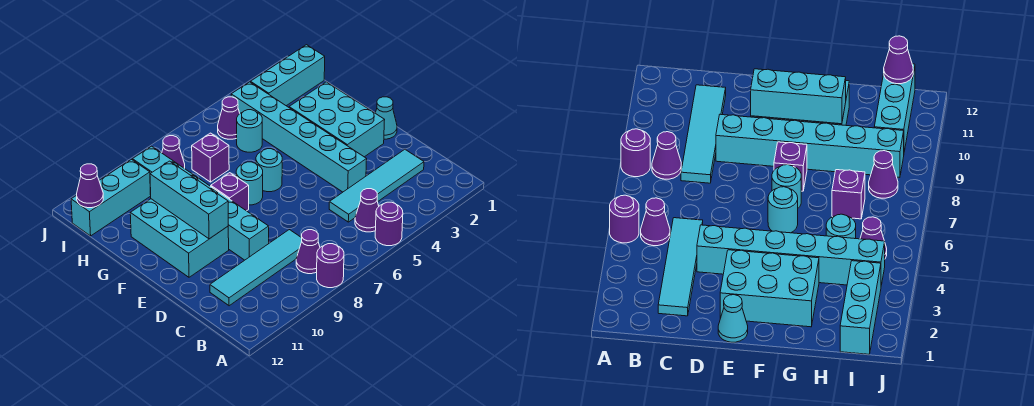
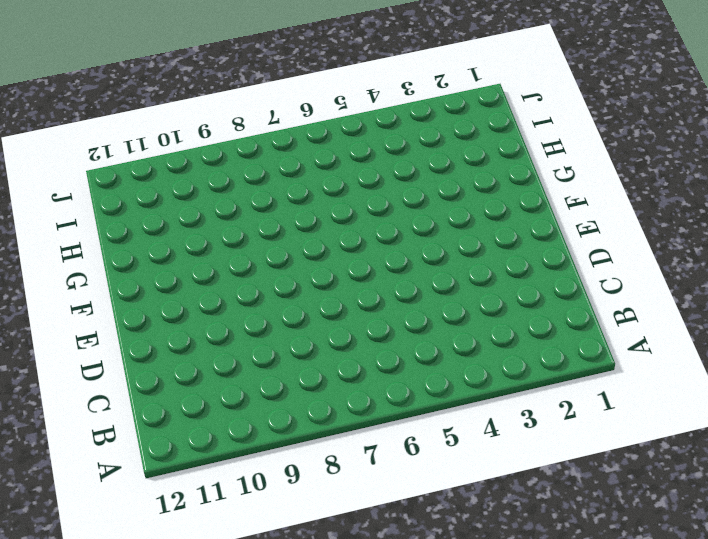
none -> purple 1x1 round brick [375,202,403,246]
none -> purple 1x1 round brick [317,244,344,288]
none -> purple 1x1 cone [355,189,379,232]

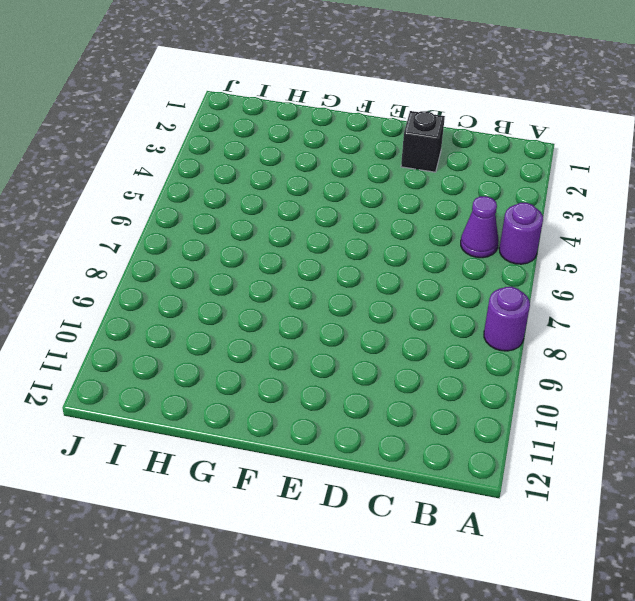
black 1x1 brick [401,111,445,172] -> none
none -> purple 1x1 cone [296,230,320,274]
none -> cyan 1x4 tile [329,150,424,222]
none -> cyan 1x4 tile [210,230,302,306]

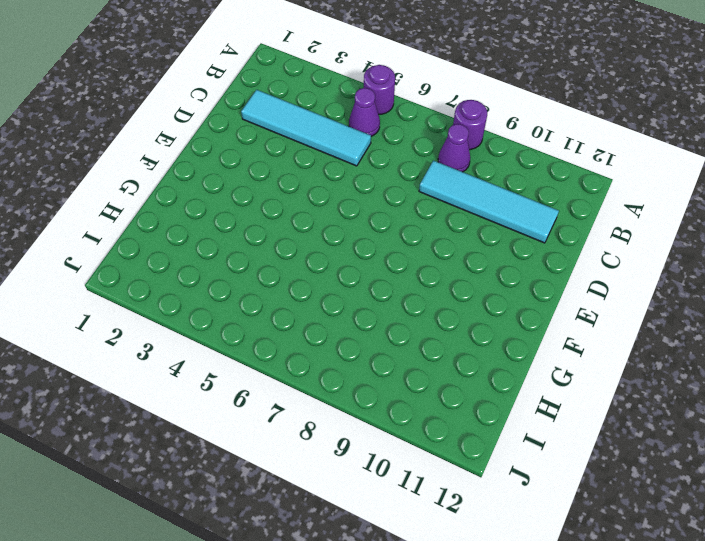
none -> cyan 1x6 brick [231,82,367,192]
none -> cyan 1x6 brick [133,146,269,260]
none -> cyan 1x1 cone [375,97,397,139]

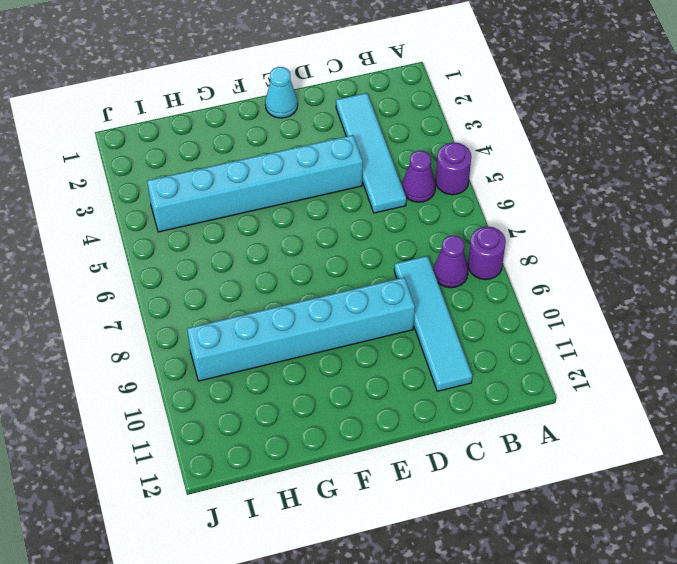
none -> cyan 2x3 brick [289,82,384,157]
none -> cyan 2x3 brick [130,199,229,277]
none -> cyan 1x1 round brick [256,149,282,192]

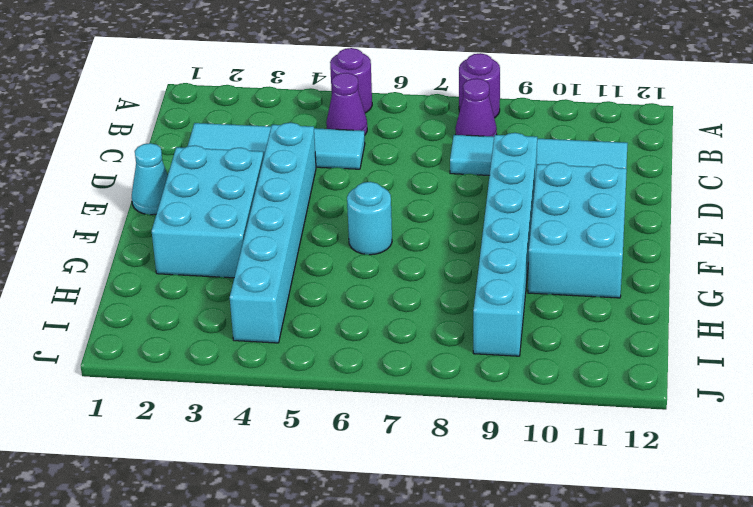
none -> cyan 1x1 round brick [236,162,263,205]
none -> purple 1x1 brick [211,173,249,211]
none -> cyan 1x1 round brick [237,110,262,152]

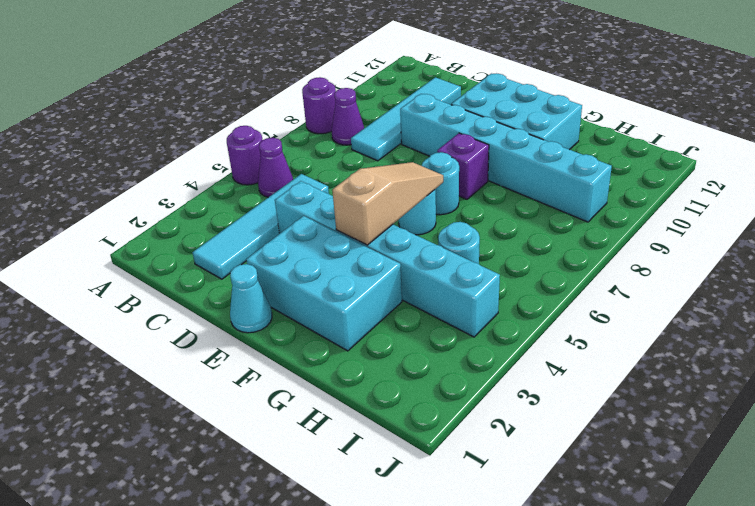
tan 1x3 slope [332,162,443,245] -> none
none -> purple 1x1 brick [192,133,229,182]
none -> cyan 1x3 brick [251,45,325,106]
none -> purple 1x1 cone [218,97,240,139]

